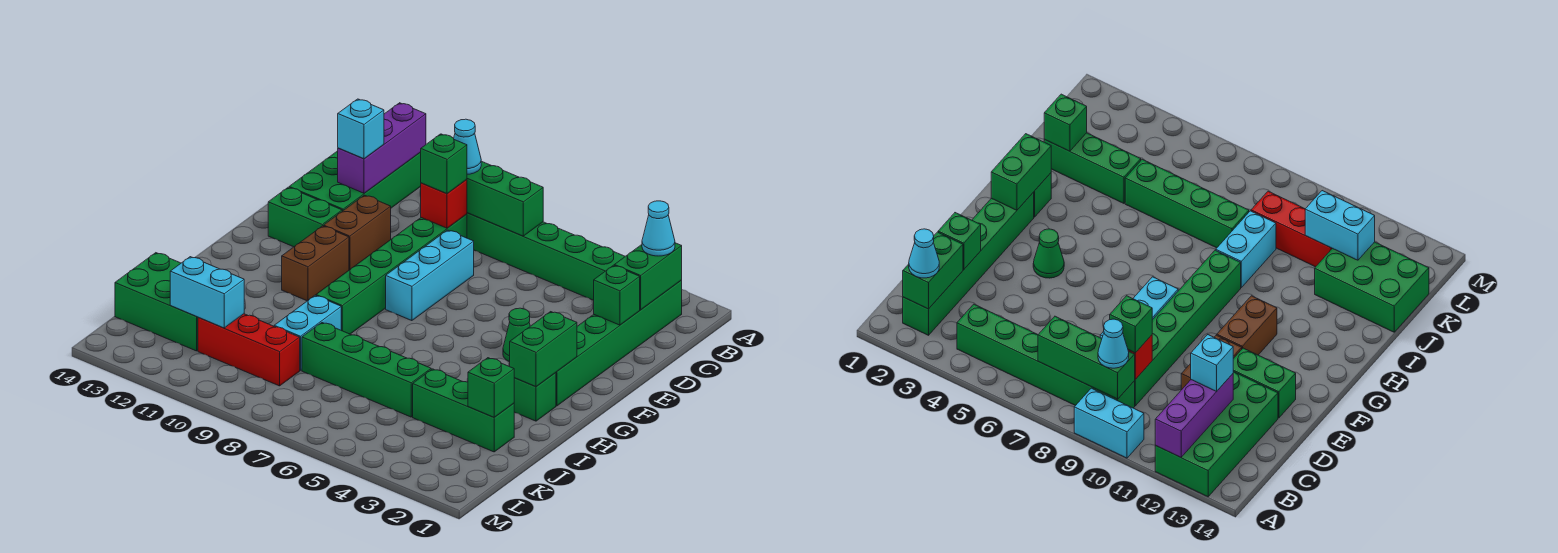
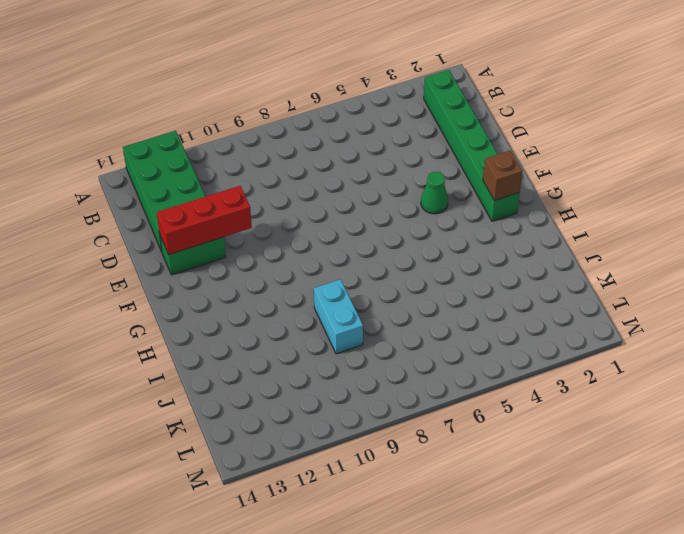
red 1x3 brick [156,186,252,254] -> red 1x3 brick moved to [198,314,300,386]
brown 1x1 brick [483,150,523,201] -> green 1x2 brick [510,312,577,386]
none -> cyan 1x2 brick [1074,388,1144,458]
none -> green 1x6 brick [467,213,625,300]
none -> green 1x6 brick [316,214,467,334]

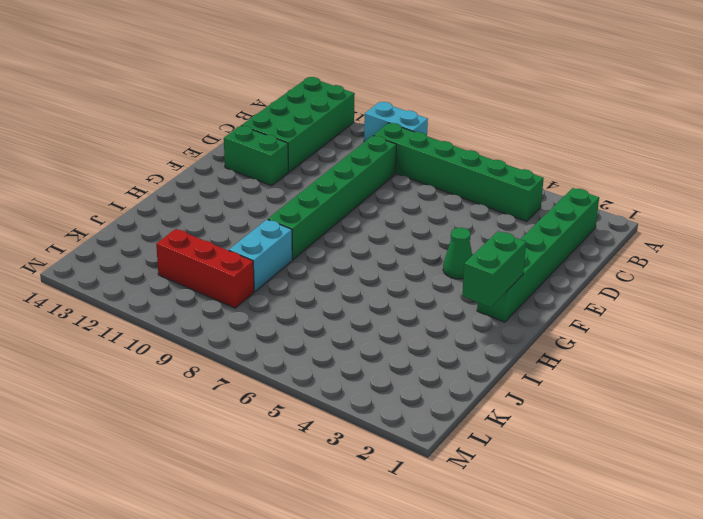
none -> cyan 1x3 brick [386,230,474,321]
none -> brown 1x2 brick [324,195,391,270]
none -> brown 1x2 brick [282,226,349,301]

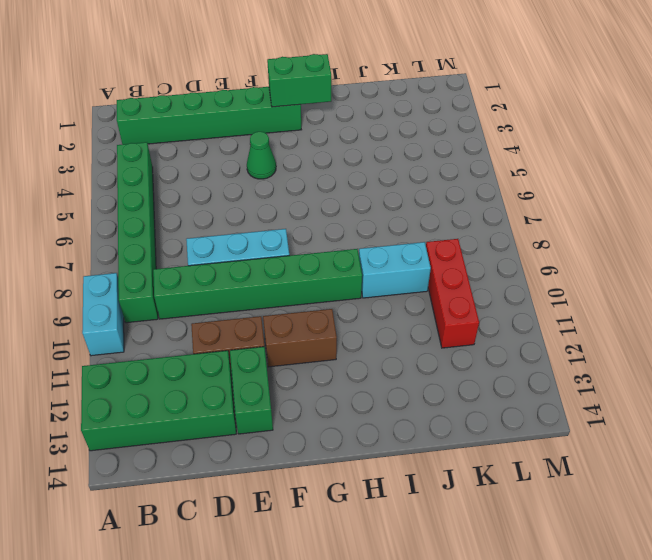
none -> green 1x1 brick [514,373,556,421]
none -> green 1x3 brick [413,369,515,452]
none -> green 1x4 brick [302,323,431,417]

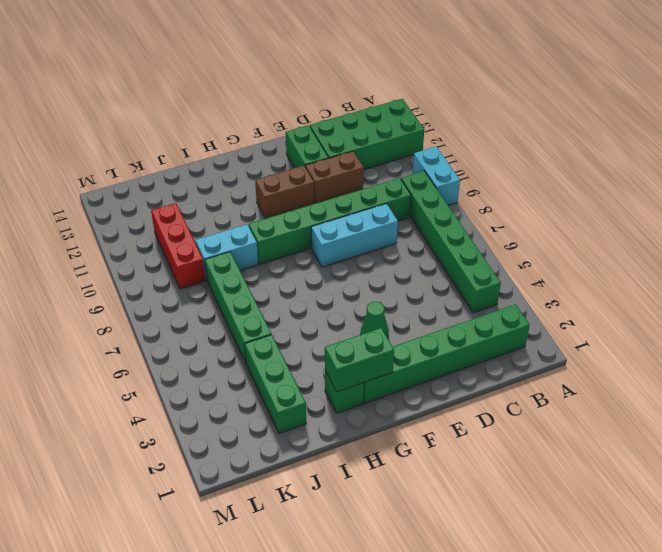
none -> green 2x3 brick [115,253,198,351]
none -> purple 1x3 brick [338,103,426,193]
none -> green 1x2 brick [614,243,682,310]

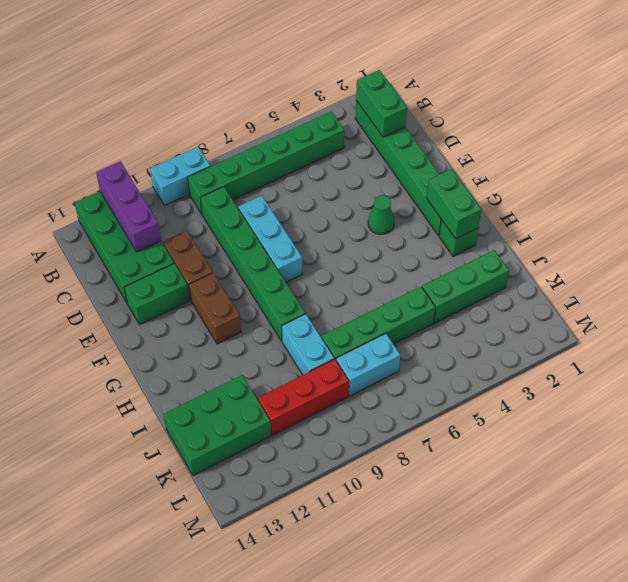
cyan 1x2 brick [336,334,400,396] -> cyan 1x2 brick moved to [170,257,244,328]
none -> green 1x3 brick [467,161,543,236]
none -> red 1x1 brick [421,180,467,228]
none -> green 1x1 brick [594,265,640,325]

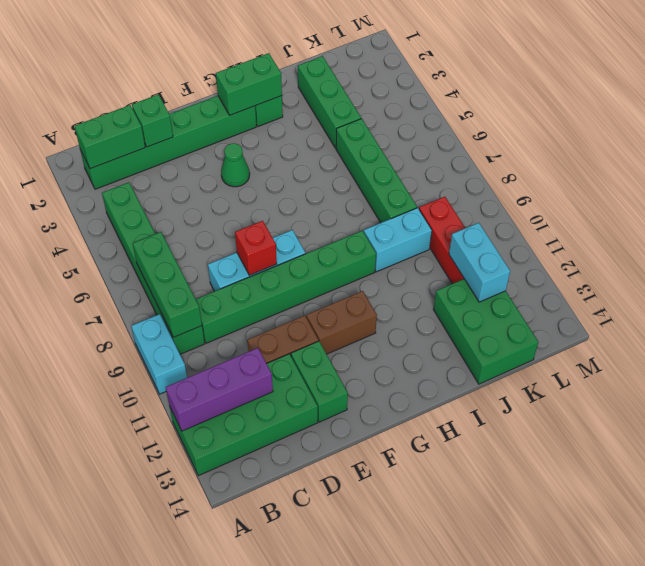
red 1x1 brick [235,221,277,275] -> red 1x1 brick moved to [421,180,467,228]
none -> green 1x1 brick [468,358,514,417]
none -> cyan 1x1 cone [642,201,675,256]
none -> cyan 1x1 cone [454,119,481,174]

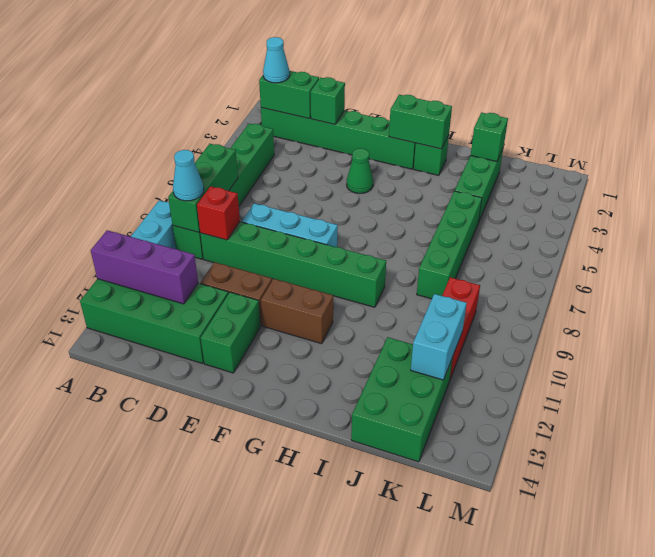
none -> cyan 1x2 brick [274,295,341,370]
none -> green 1x1 brick [421,134,467,194]
none -> cyan 1x1 brick [338,99,384,159]

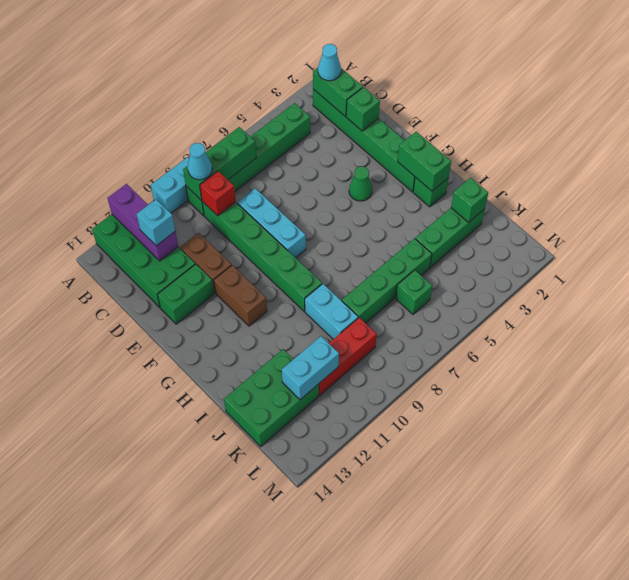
green 1x1 brick [396,270,432,314] -> green 1x1 brick moved to [421,134,467,194]

